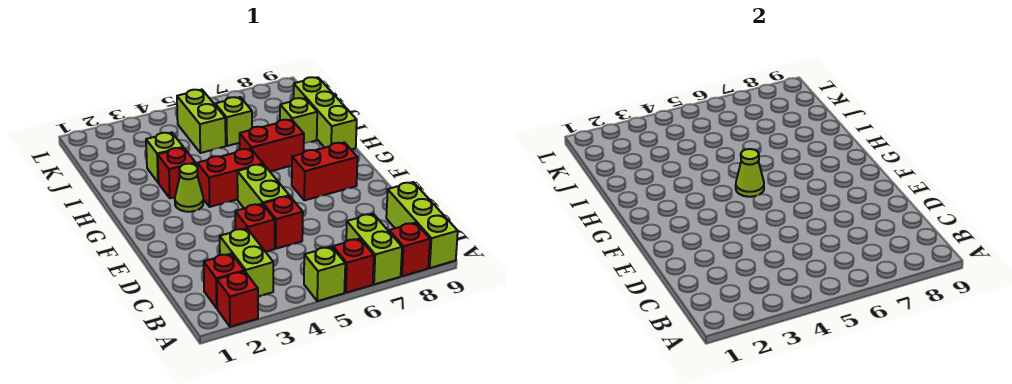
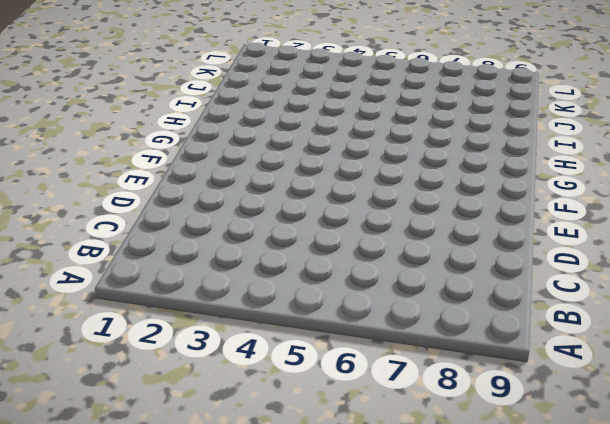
none -> red 1x1 brick [217,271,258,327]
none -> lime 1x1 brick [304,247,345,301]
none -> red 1x1 brick [333,239,374,293]

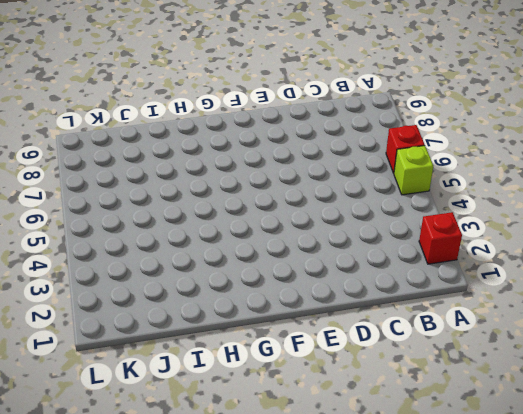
none -> lime 1x2 brick [346,214,402,284]
none -> red 1x1 brick [389,223,430,276]
none -> lime 1x3 brick [386,182,458,268]

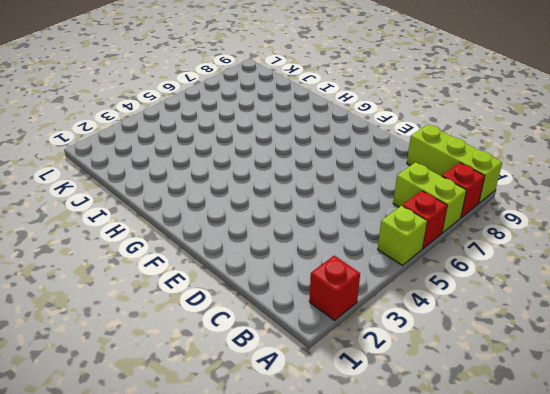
none -> red 1x1 brick [204,254,244,308]
none -> lime 1x2 brick [220,228,273,296]
none -> red 1x1 brick [235,204,275,252]

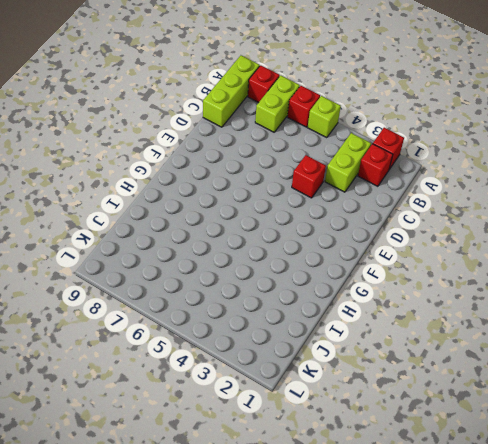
none -> red 1x1 brick [263,196,303,249]
none -> lime 1x2 brick [237,164,289,208]
none -> red 1x2 brick [292,142,357,200]

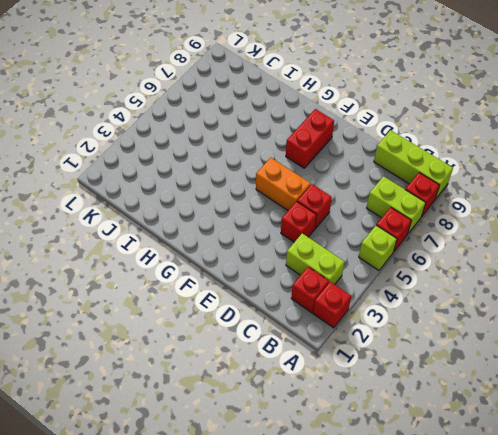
orange 1x2 brick [256,158,311,210] -> lime 1x2 brick [237,164,289,208]
none -> lime 1x1 cone [175,164,203,212]
none -> red 1x2 brick [197,149,263,207]
none -> red 1x1 brick [158,148,195,198]

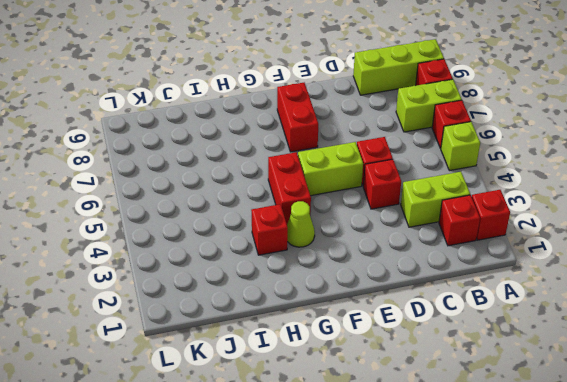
none -> red 1x2 brick [240,119,304,171]
none -> lime 1x3 brick [293,77,357,150]
none -> lime 1x1 brick [146,132,183,183]

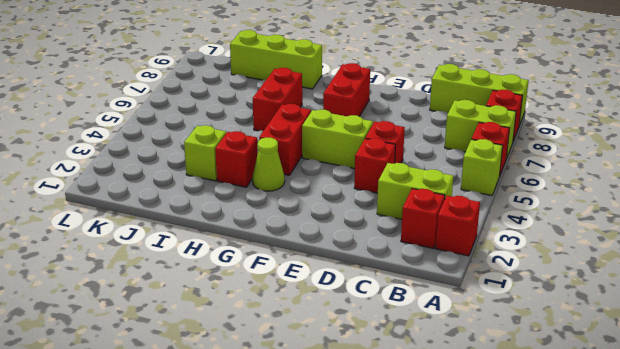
none -> lime 1x1 brick [280,98,317,144]
none -> lime 1x2 brick [177,90,226,153]
none -> lime 1x1 brick [215,97,252,146]

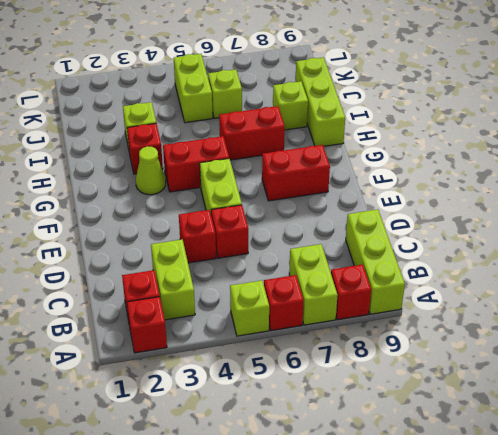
none -> lime 1x1 cone [736,149,764,197]

